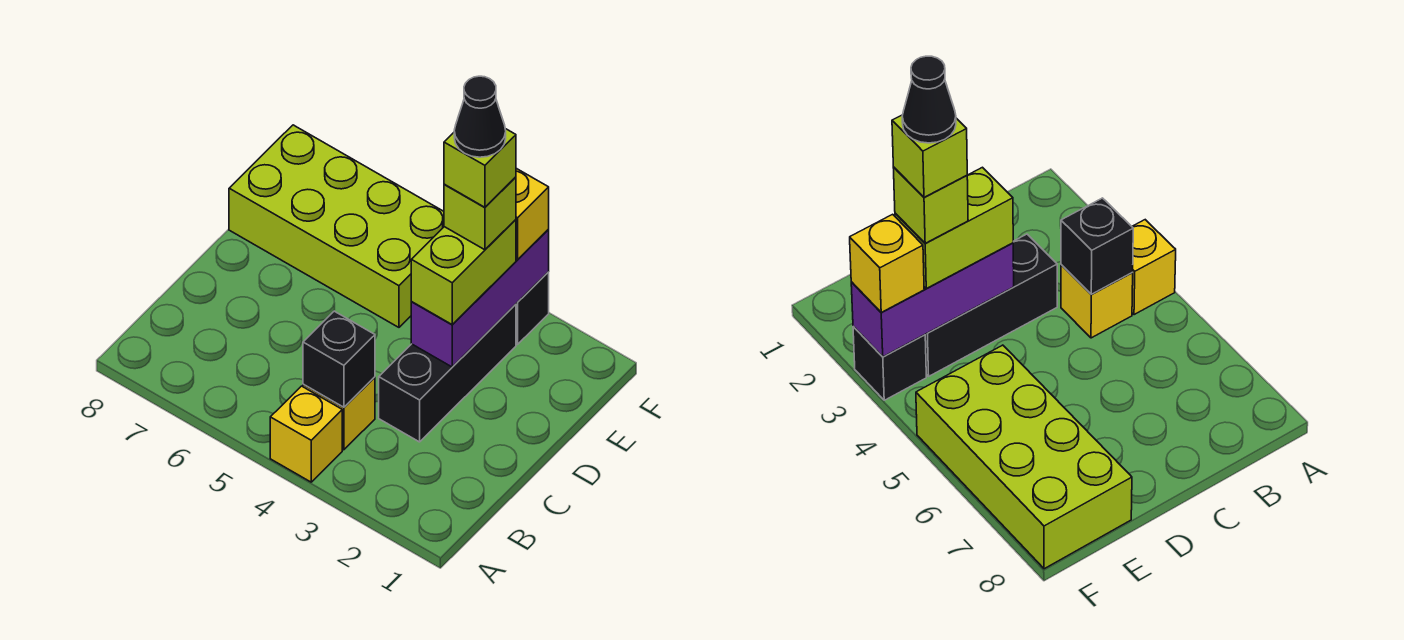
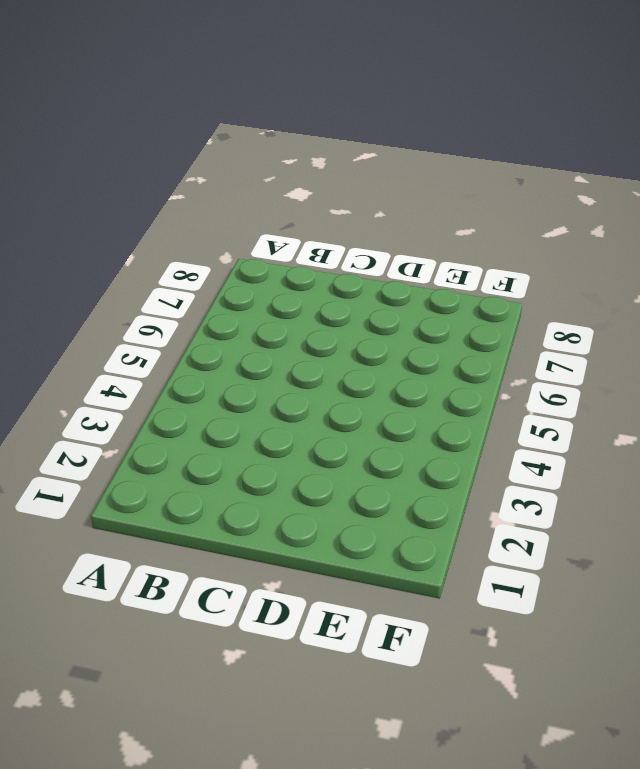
none -> yellow 1x1 brick [270,386,342,482]
none -> yellow 1x1 brick [303,377,375,450]
none -> black 1x3 brick [379,304,516,442]

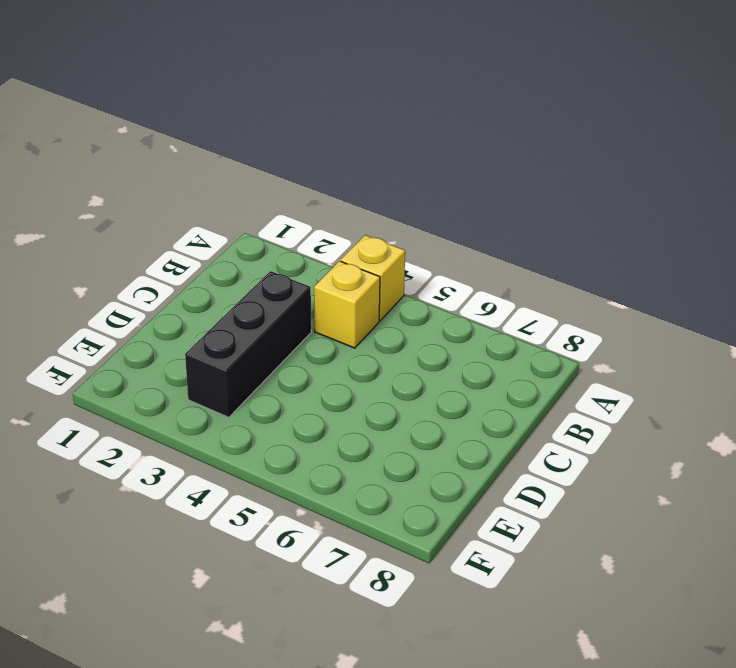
none -> lime 2x4 brick [229,125,444,327]
none -> black 1x1 brick [516,272,549,344]
none -> black 1x1 brick [303,311,375,407]

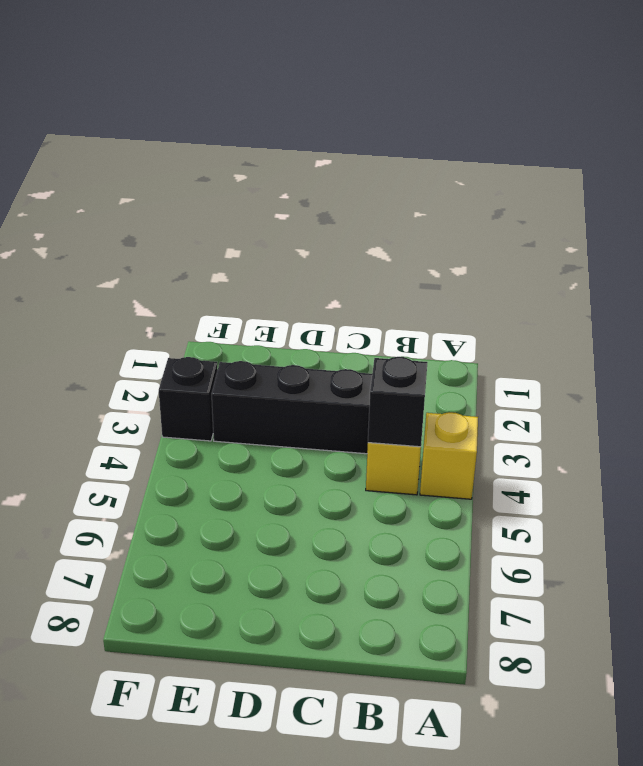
none -> lime 2x4 brick [229,125,444,327]
none -> purple 1x3 brick [411,230,549,367]
none -> lime 1x2 brick [411,220,516,325]

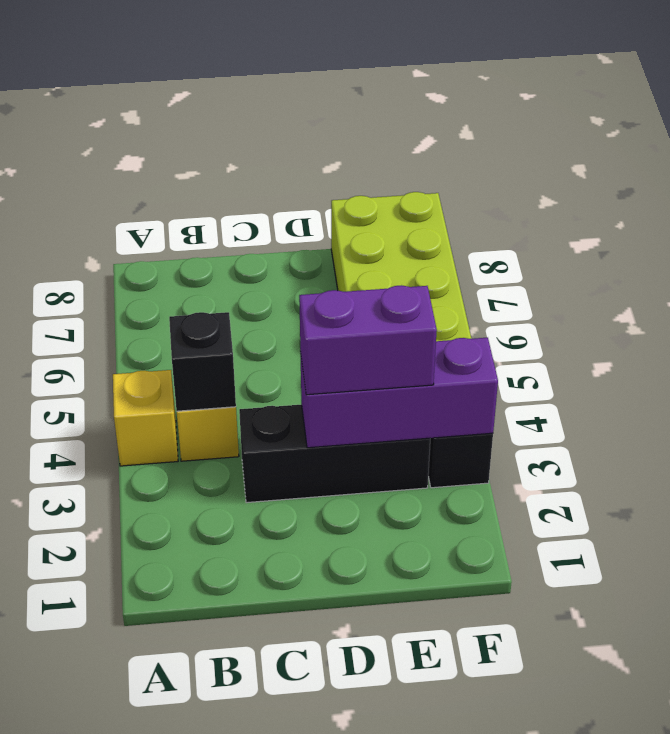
purple 1x2 brick [299,285,437,395] -> lime 1x2 brick [411,220,516,325]
none -> yellow 1x1 brick [516,168,549,260]
none -> lime 1x1 brick [444,177,516,250]
none -> lime 1x1 brick [444,129,516,207]

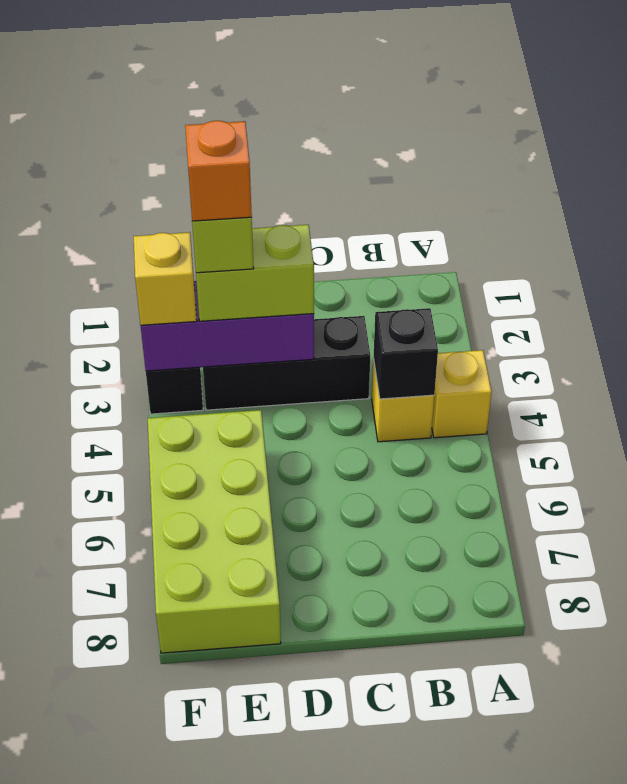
orange 1x1 brick [185,121,252,221] -> lime 1x1 brick [444,129,516,207]
none -> black 1x1 cone [454,76,506,157]

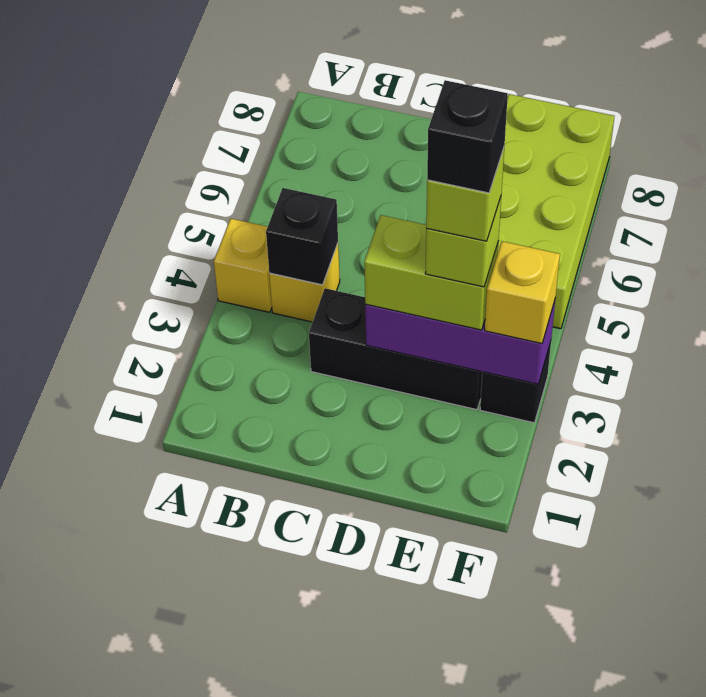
black 1x1 brick [427,80,508,193] -> black 1x1 cone [454,76,506,157]

